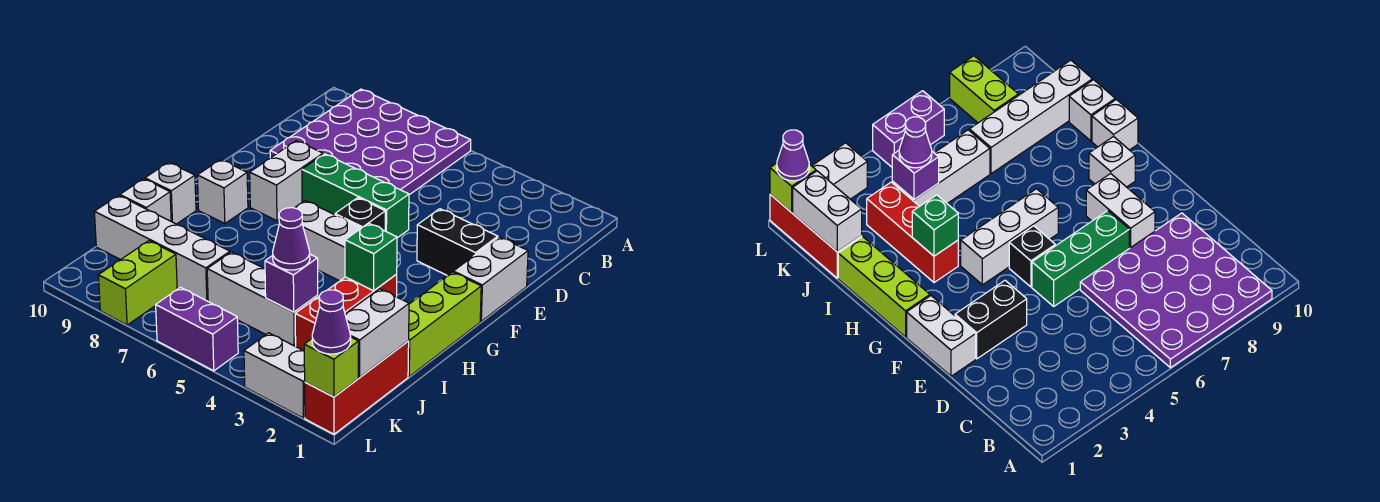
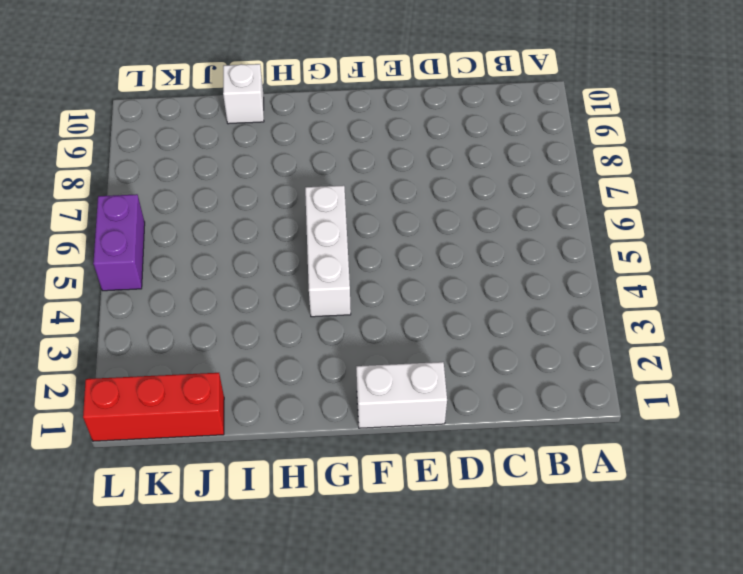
none -> purple 4x4 plate [270,89,471,195]
none -> black 1x2 brick [417,209,498,276]
none -> green 1x3 brick [302,154,409,238]

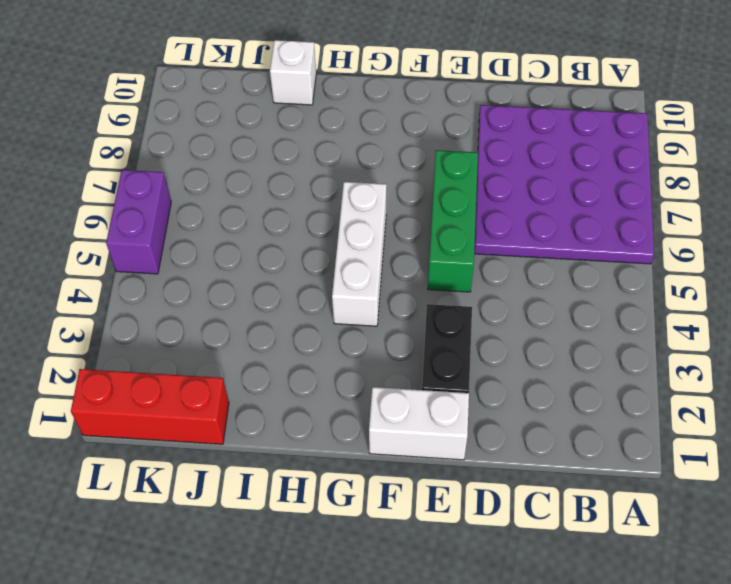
none -> white 1x2 brick [250,141,323,221]
none -> black 1x1 brick [335,198,385,231]
none -> lime 1x3 brick [408,272,481,376]

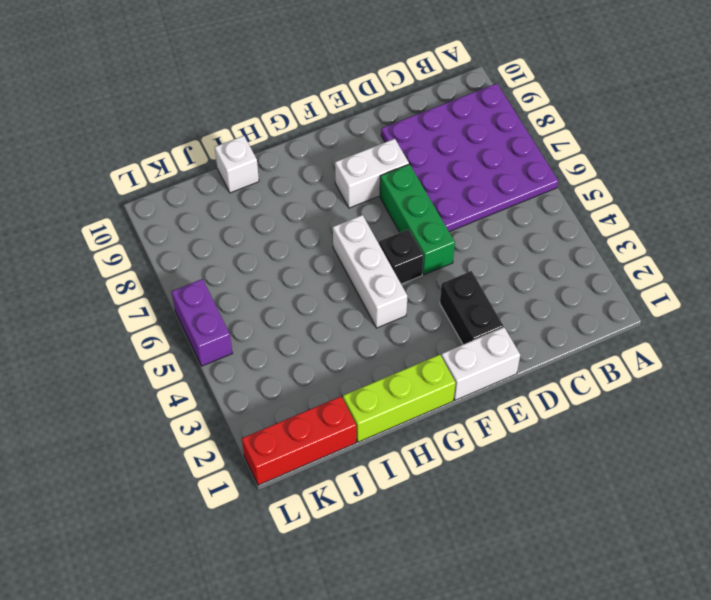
none -> white 1x1 brick [197,160,248,224]
none -> red 1x3 brick [295,274,397,351]
none -> white 1x1 brick [145,162,196,224]

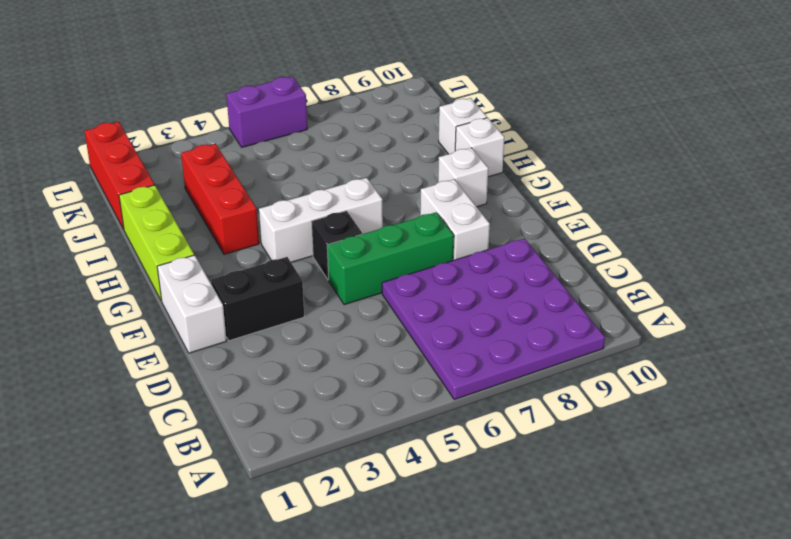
none -> white 1x3 brick [207,252,318,346]
none -> white 1x4 brick [94,195,230,301]
none -> lime 1x2 brick [98,241,177,325]

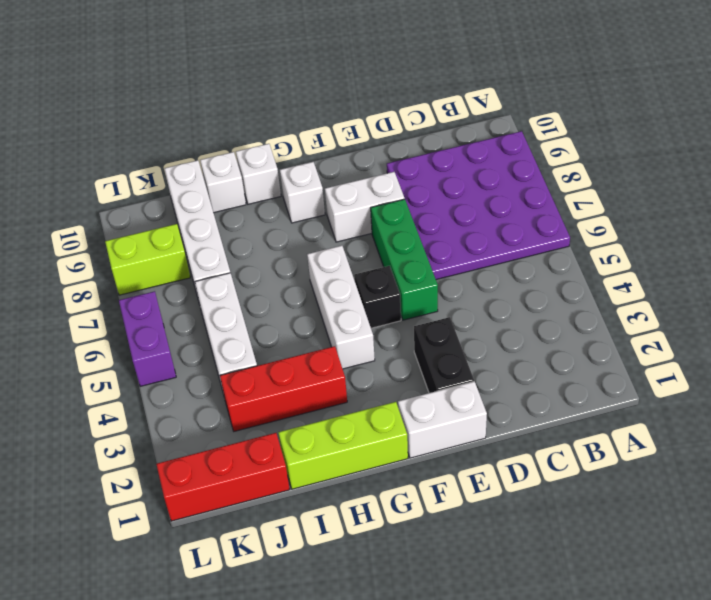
none -> white 1x2 brick [244,333,305,418]
none -> green 1x1 brick [345,223,397,291]
none -> white 1x2 brick [345,289,409,377]

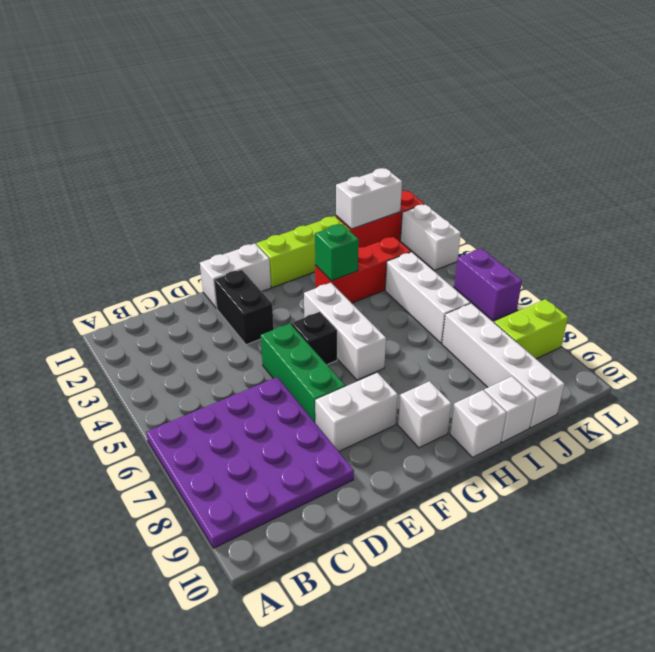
none -> purple 1x1 brick [265,254,318,312]
none -> lime 1x1 brick [304,337,359,397]
none -> purple 1x1 cone [273,208,310,270]

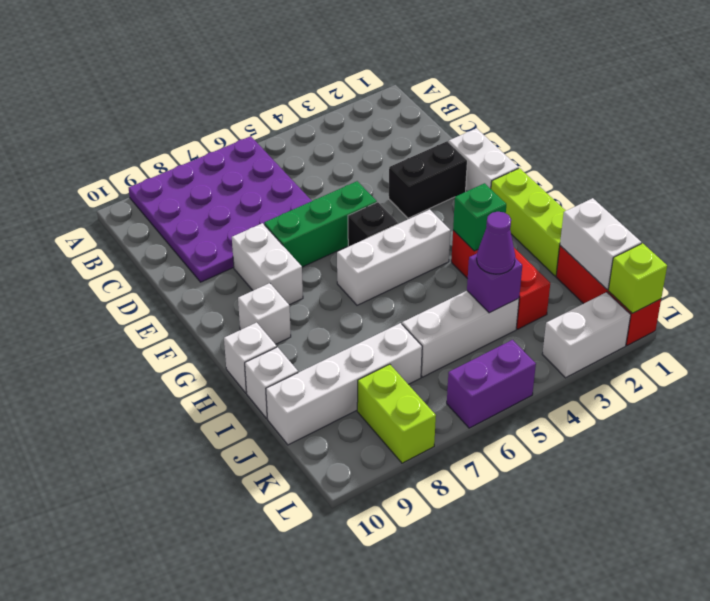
none -> purple 1x1 cone [312,290,351,354]

